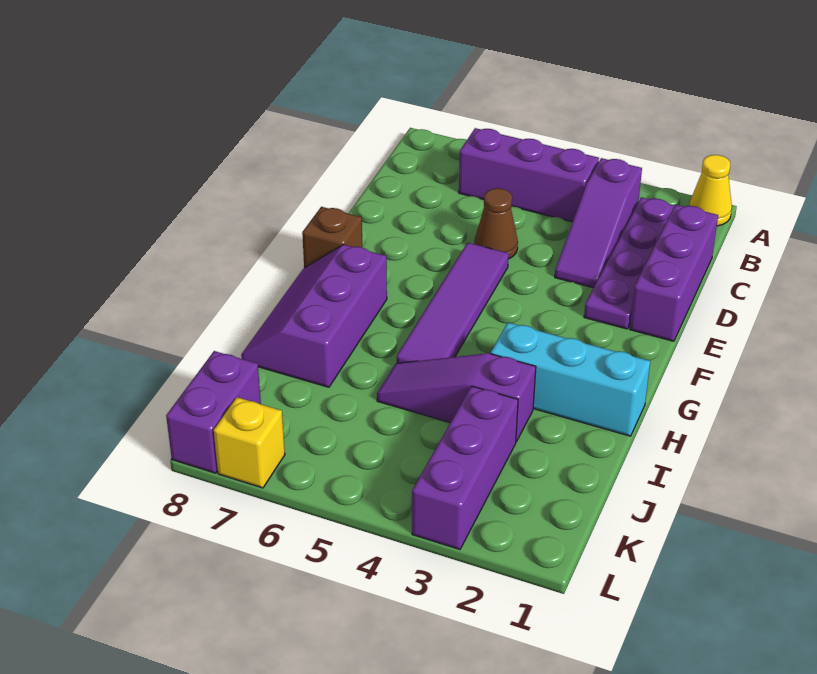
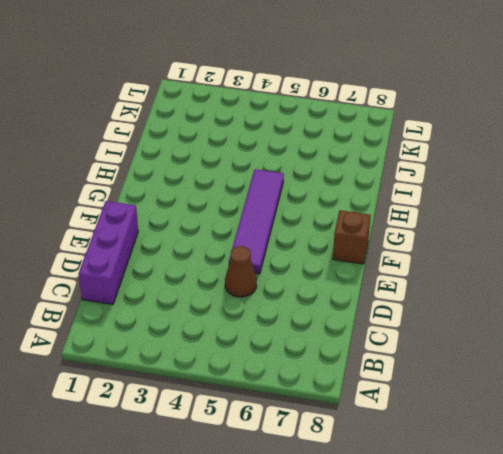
none -> yellow 1x1 cone [689,155,732,226]
none -> purple 1x4 plate [584,197,675,329]
none -> purple 1x3 slope [555,158,642,288]

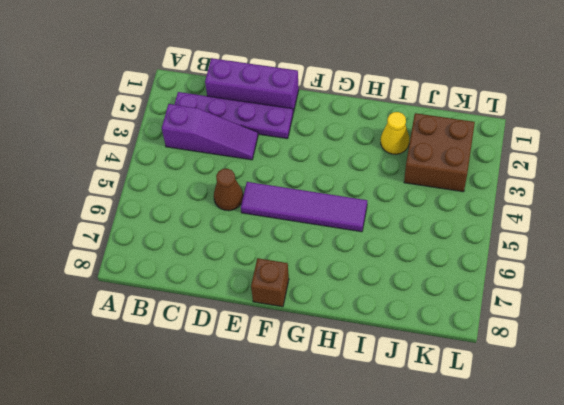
yellow 1x1 cone [381,112,409,154] -> yellow 1x1 cone moved to [689,155,732,226]
brown 2x2 brick [404,113,475,192] -> purple 1x3 brick [412,386,518,549]
none -> purple 1x3 brick [459,128,599,222]
none -> purple 2x3 slope [241,245,387,387]
none -> cyan 1x3 brick [491,323,650,436]

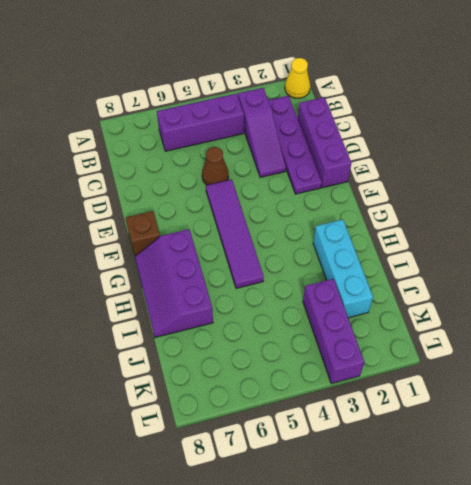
cyan 1x3 brick [313,220,373,318] -> cyan 1x3 brick turned to [491,323,650,436]
none -> purple 1x3 slope [377,353,536,442]
none -> purple 1x2 brick [166,351,261,473]
none -> yellow 1x1 brick [214,397,285,488]

